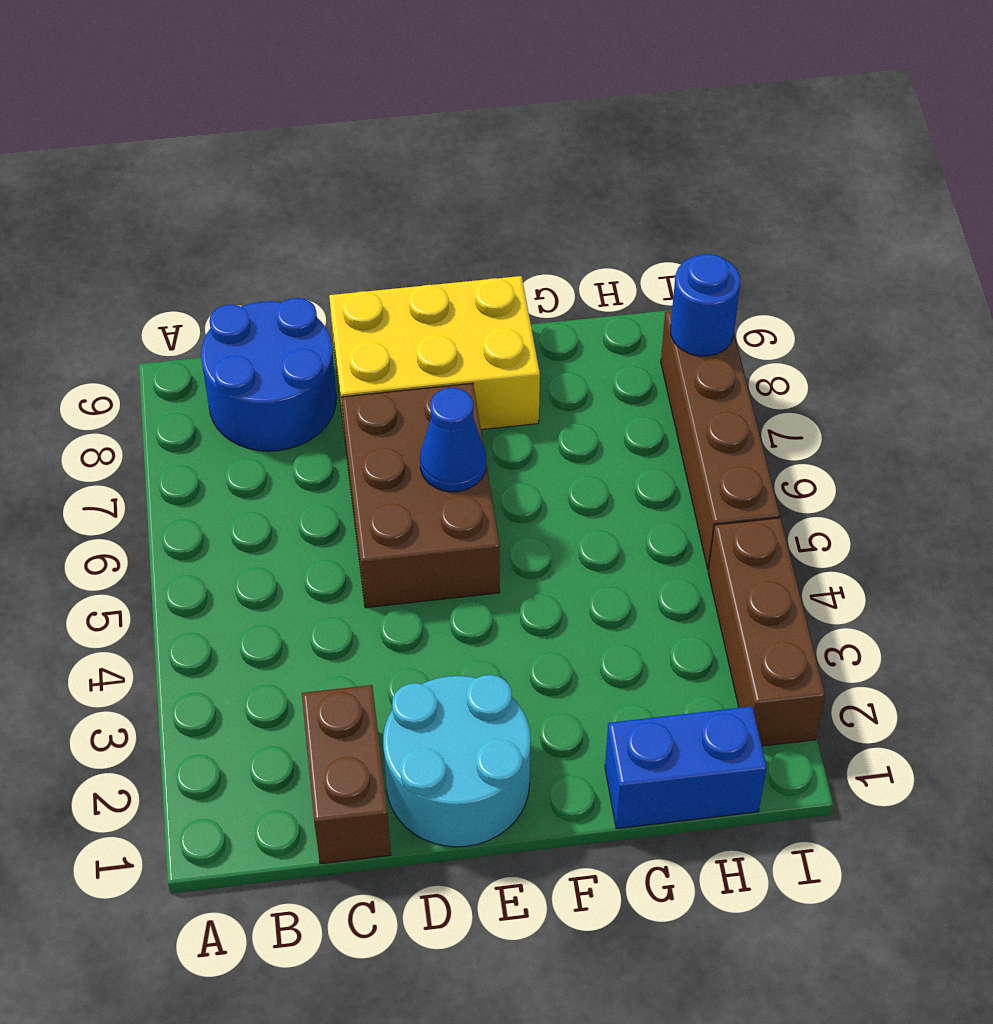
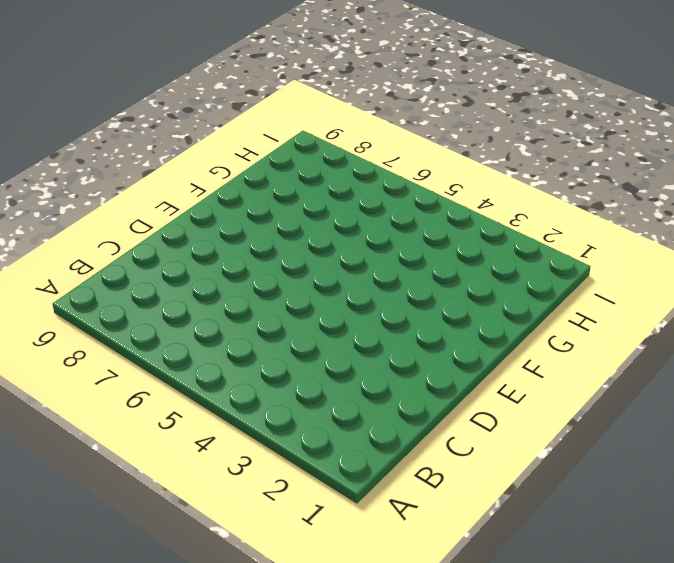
none -> blue 2x2 round brick [201,298,336,451]
none -> brown 1x2 brick [302,685,391,864]

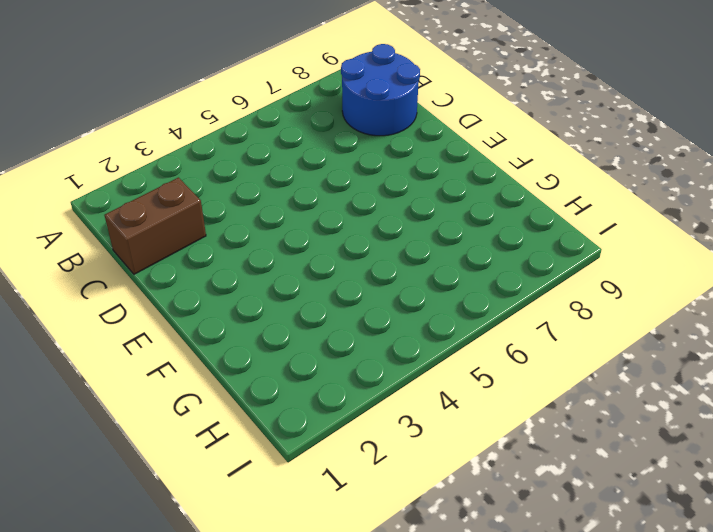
none -> cyan 2x2 round brick [383,675,531,847]
none -> brown 2x3 brick [341,383,500,608]

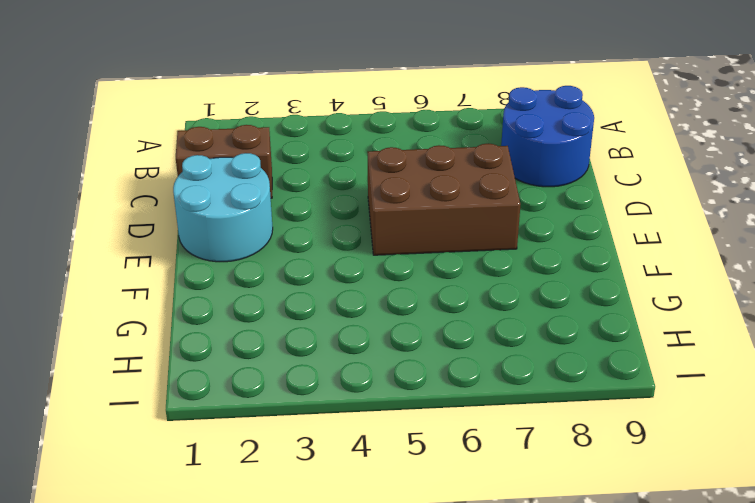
none -> yellow 2x3 brick [329,276,540,436]
none -> blue 1x2 brick [605,706,767,829]

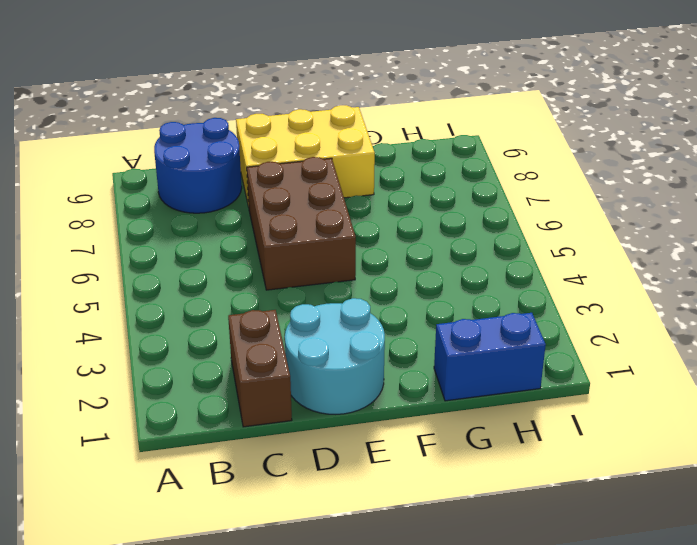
none -> brown 1x3 brick [708,518,825,746]
none -> brown 1x4 brick [661,311,780,570]

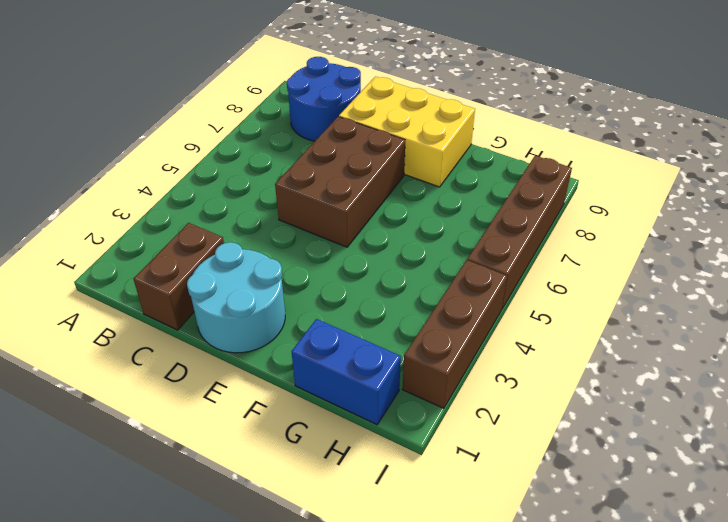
none -> blue 1x1 cone [420,388,486,492]
none -> blue 1x1 round brick [671,254,740,356]

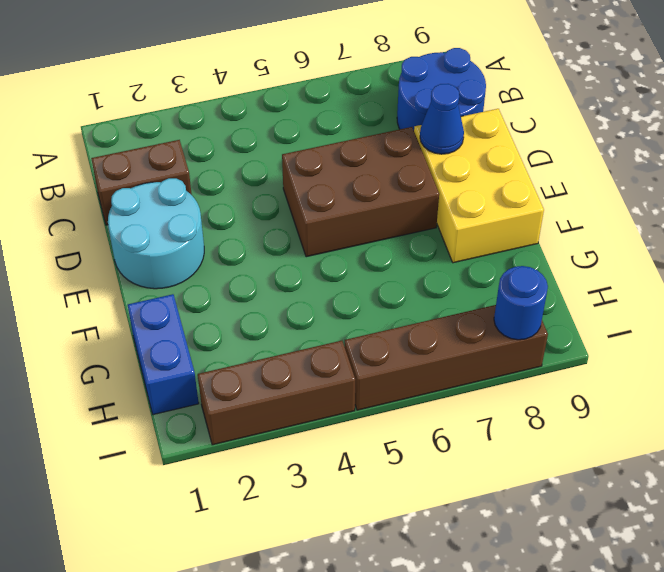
blue 1x1 cone [420,84,464,154] -> blue 1x1 cone moved to [420,388,486,492]

